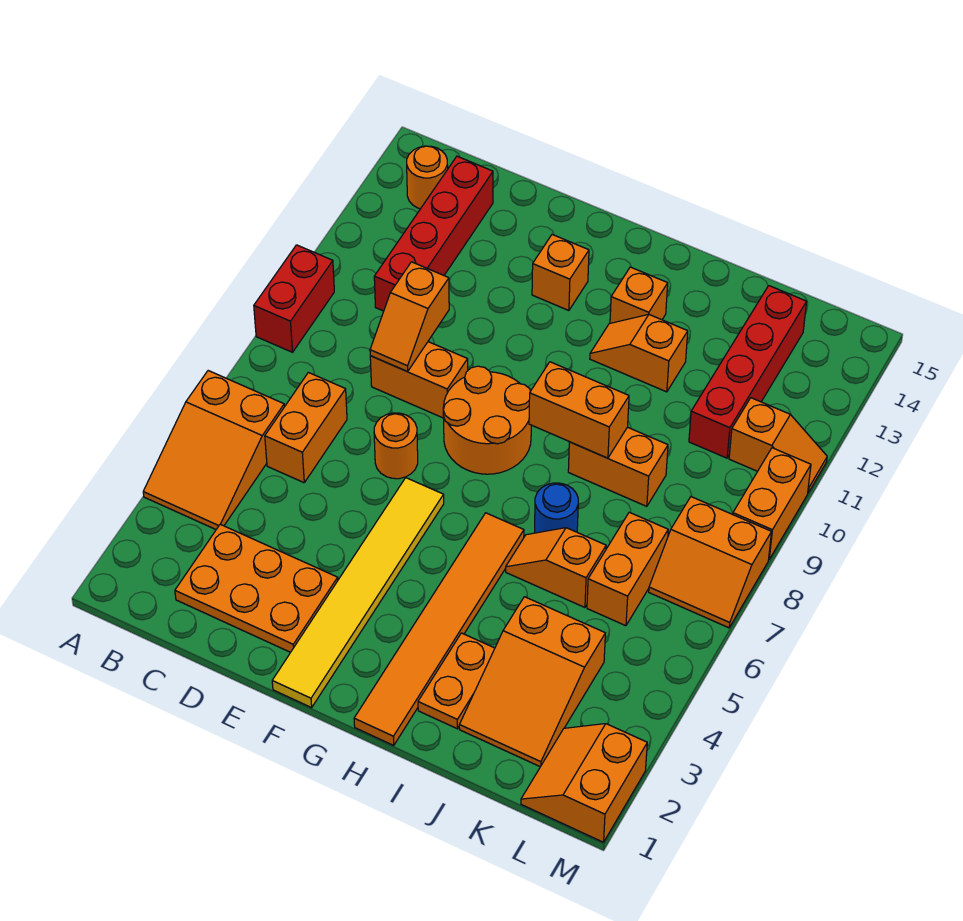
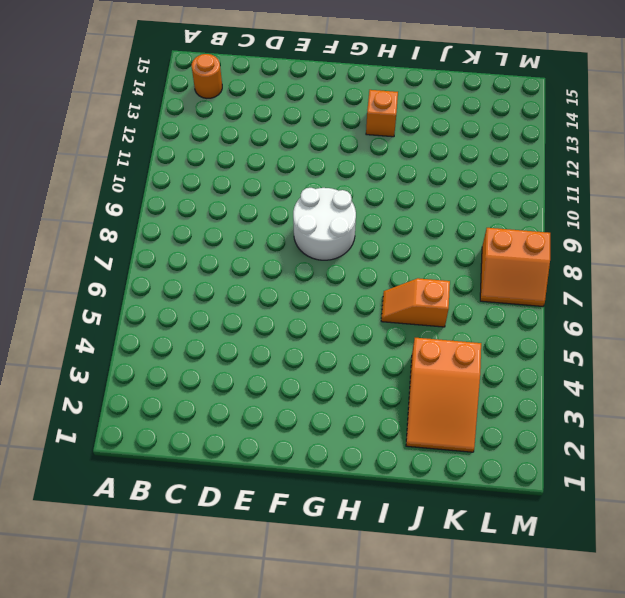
white 2x2 round brick [293,188,356,260] -> orange 2x2 round brick [443,366,531,474]
none -> orange 2x3 slope [143,371,284,529]
none -> red 1x2 brick [254,245,334,352]
none -> orange 2x3 plate [175,524,338,652]

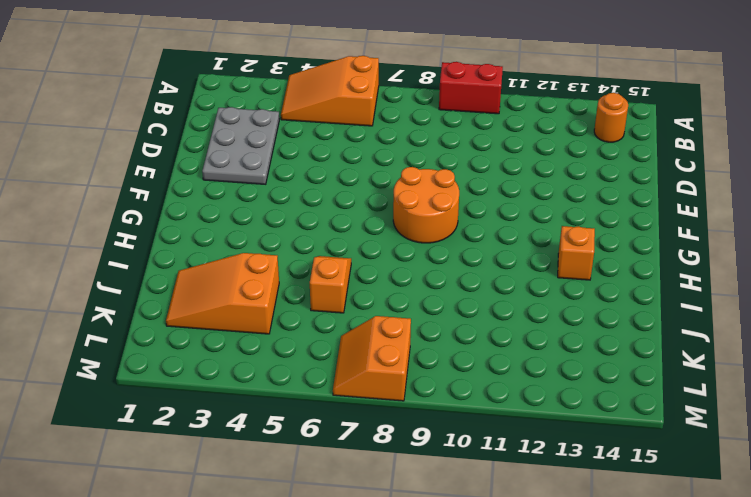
grey 2x3 plate [202,107,279,184] -> orange 2x3 plate [175,524,338,652]
none -> orange 1x2 brick [265,372,347,483]
none -> red 1x4 brick [374,156,493,311]
none -> orange 1x2 brick [370,342,468,418]

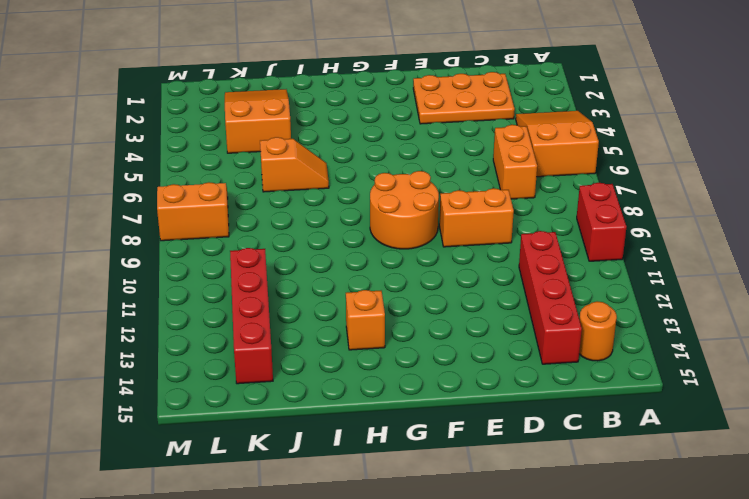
none -> orange 1x1 round brick [374,413,418,479]
none -> yellow 1x6 tile [272,478,444,708]
none -> orange 1x1 brick [532,235,589,311]

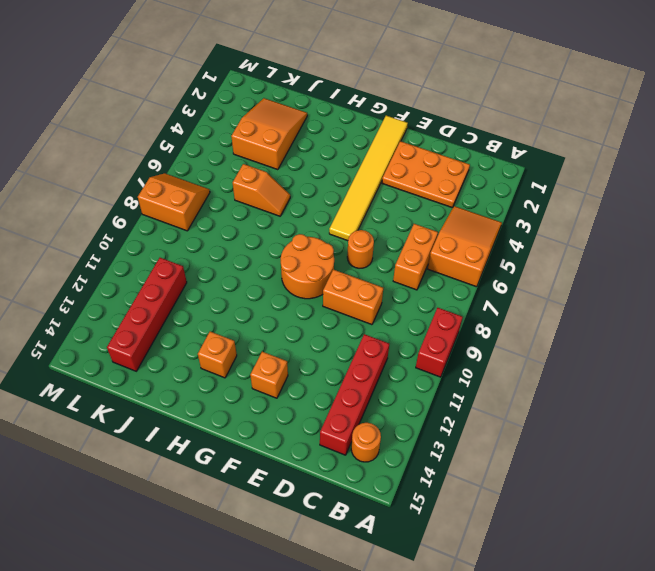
none -> orange 1x6 tile [354,513,524,745]
none -> orange 1x2 slope [590,314,688,392]
none -> orange 1x2 plate [418,633,495,729]

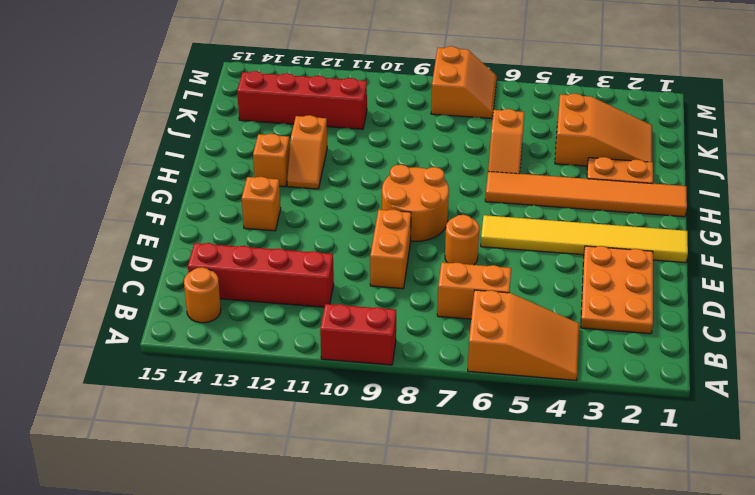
none -> blue 1x1 round brick [535,483,578,533]
none -> orange 1x2 brick [568,427,668,506]
none -> orange 1x2 brick [587,512,668,626]

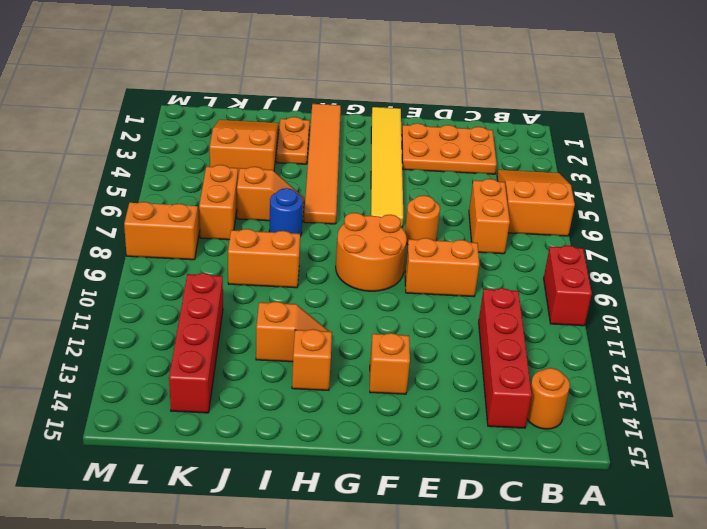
none -> orange 2x2 slope [521,724,647,842]
none -> orange 1x2 slope [729,398,827,493]
none -> orange 1x2 brick [733,448,811,559]

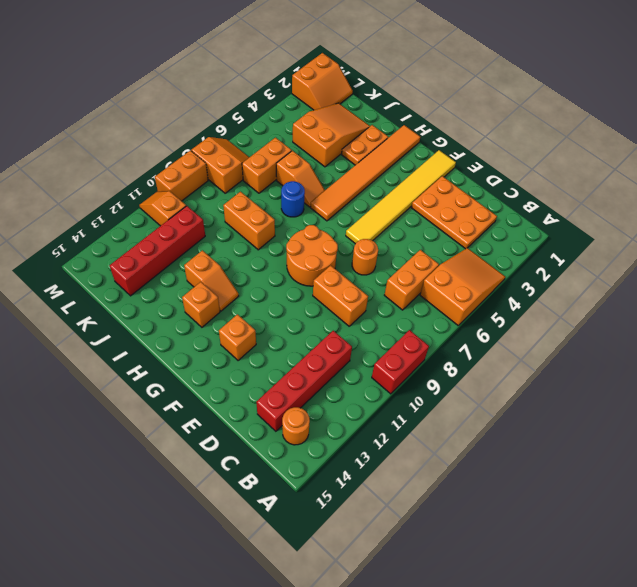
none -> orange 1x2 slope [370,262,449,372]
none -> orange 1x2 brick [529,362,629,458]

